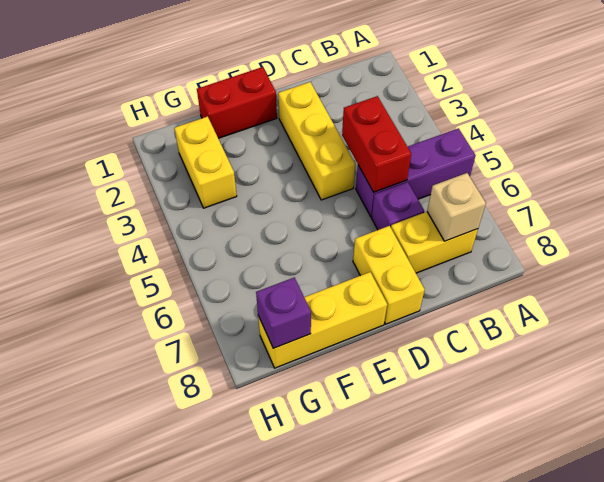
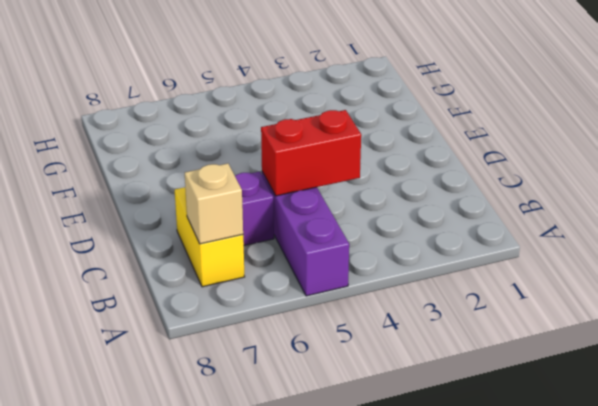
none -> yellow 1x3 brick [278,82,355,200]
none -> yellow 1x2 brick [353,226,425,324]

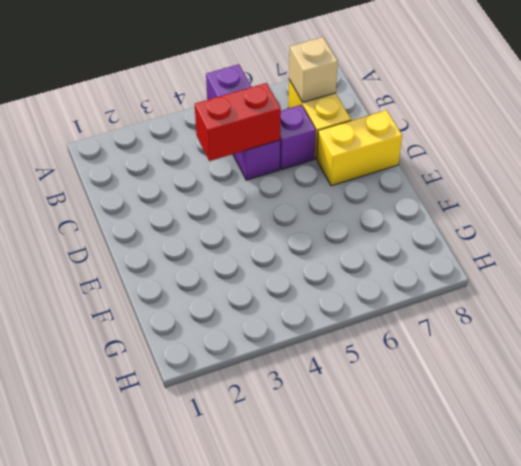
none -> yellow 1x3 brick [278,82,355,200]
none -> red 1x2 brick [197,67,277,138]

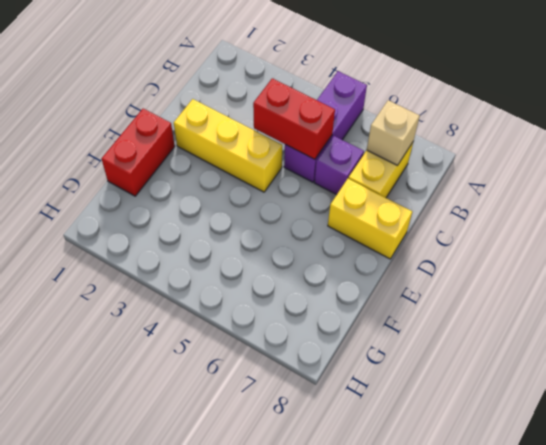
none -> yellow 1x3 brick [258,272,387,368]
none -> yellow 1x2 brick [174,116,237,208]

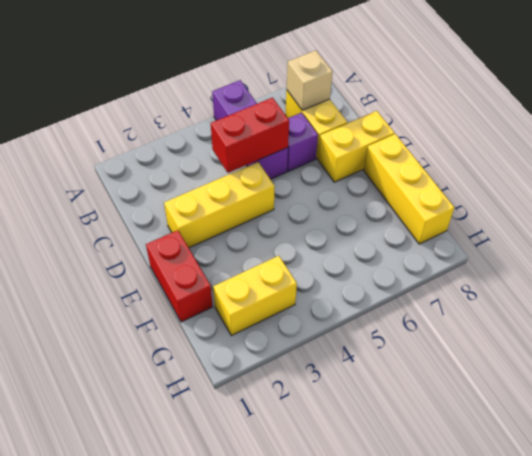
none -> purple 1x1 brick [256,277,311,348]

